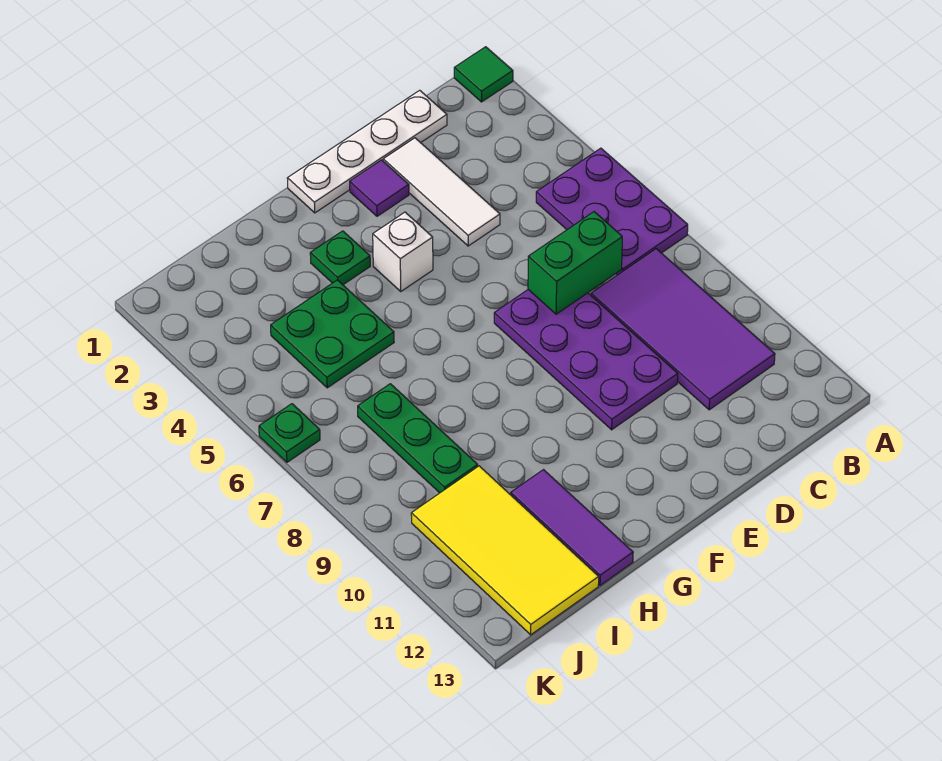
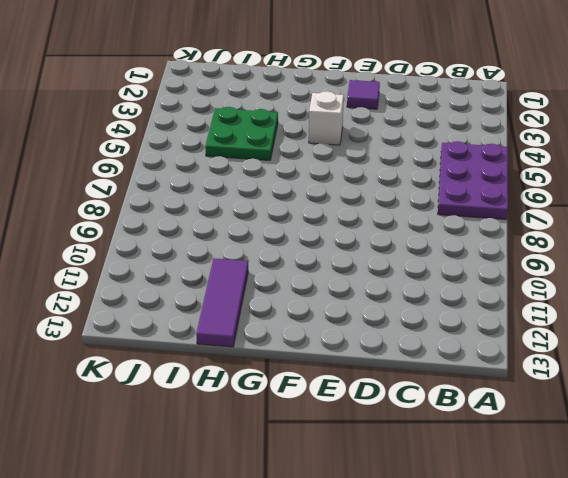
none -> green 1x1 tile [454,47,513,102]
none -> purple 2x4 tile [591,249,775,410]
none -> white 1x4 plate [287,90,447,213]

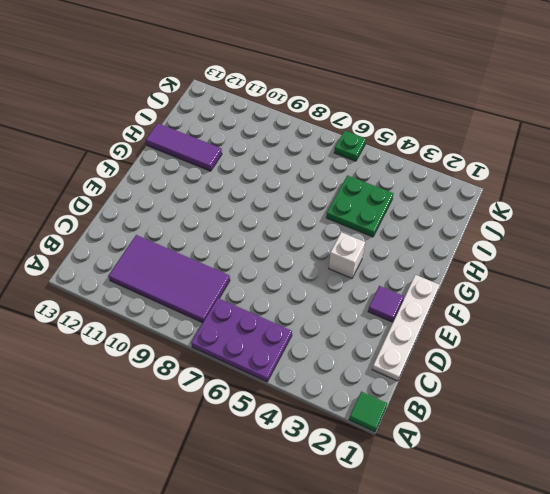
none -> white 1x3 tile [383,138,500,246]
none -> purple 2x4 plate [494,290,678,430]
none -> green 1x1 plate [310,231,370,285]

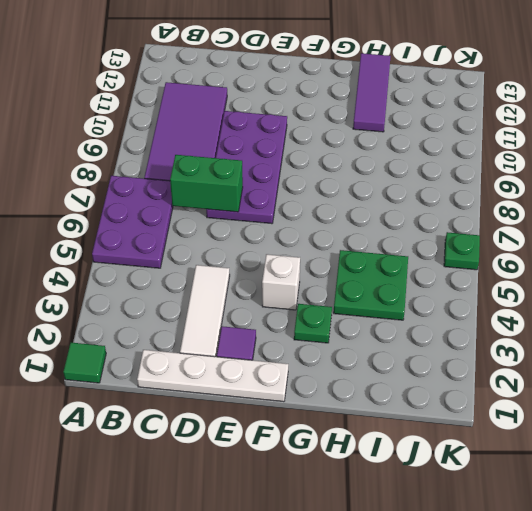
none -> green 1x3 plate [358,384,478,493]
none -> yellow 2x4 tile [411,466,599,635]

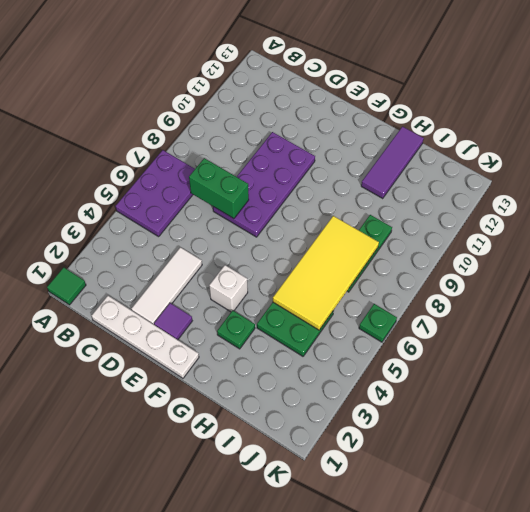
yellow 2x4 tile [273,216,379,330] -> yellow 2x4 tile moved to [411,466,599,635]
none -> purple 2x4 tile [591,249,775,410]

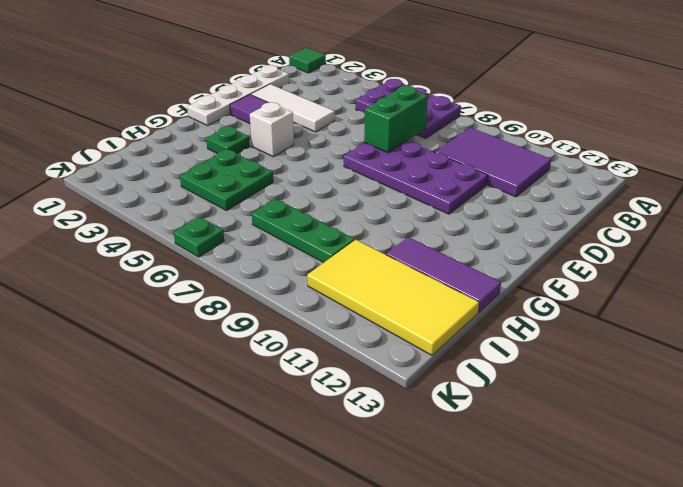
purple 2x3 tile [435,128,551,197] -> purple 2x4 tile [591,249,775,410]

